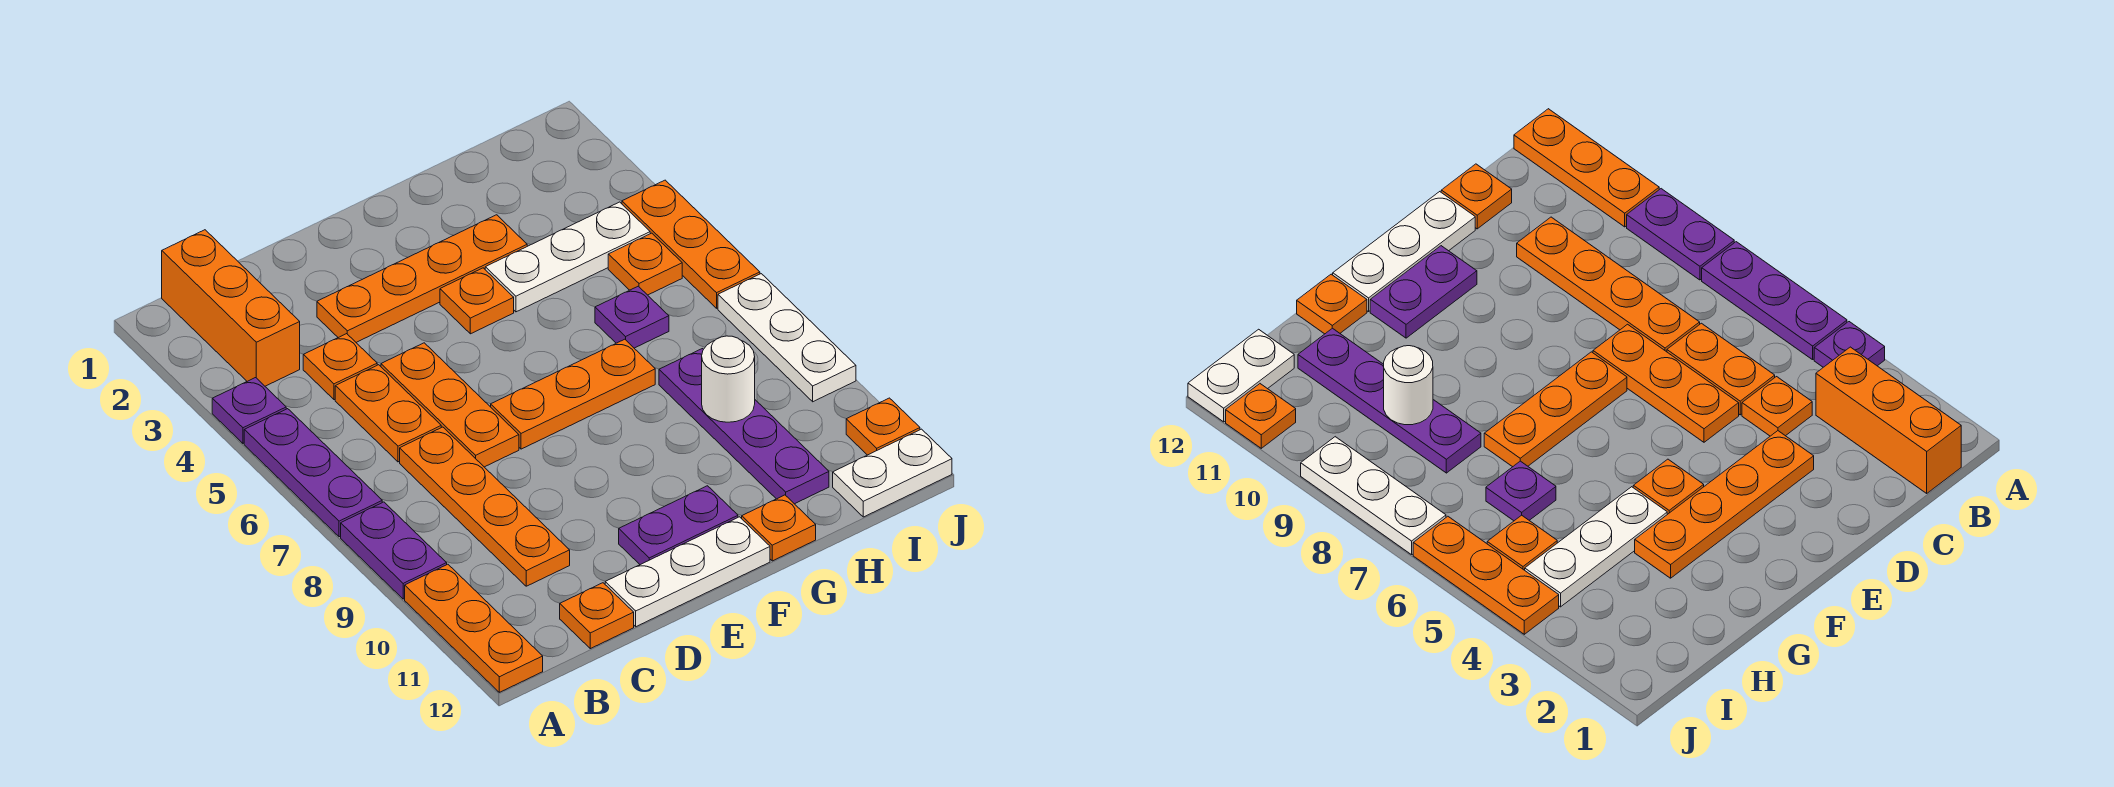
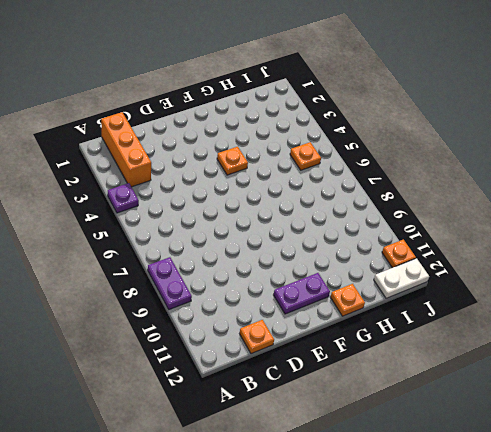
none -> purple 1x3 plate [244,409,382,537]
none -> orange 1x3 plate [405,564,543,692]
none -> orange 1x1 plate [303,334,377,400]

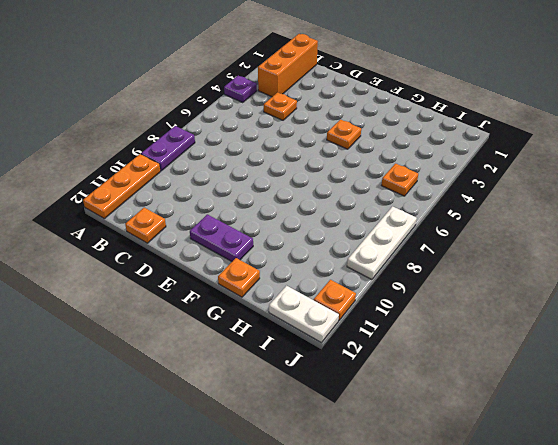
none -> purple 1x3 plate [244,409,382,537]
none -> orange 1x2 plate [335,365,441,462]
none -> orange 1x4 plate [400,427,570,586]

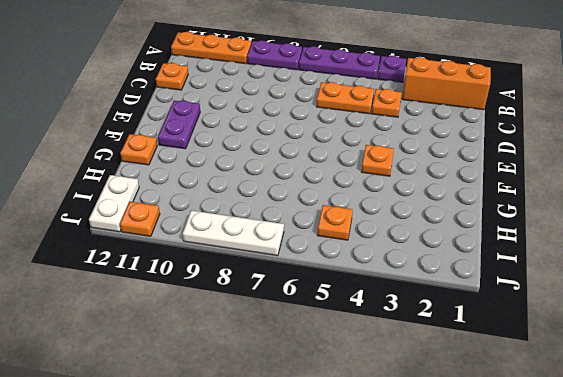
none -> orange 1x4 plate [400,427,570,586]
none -> orange 1x4 plate [317,215,527,342]
none -> orange 1x3 plate [381,343,519,467]

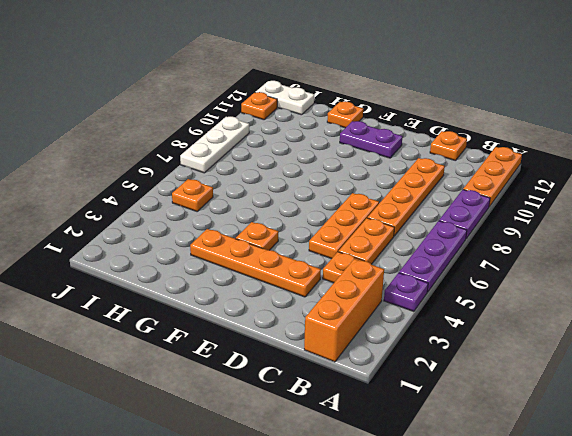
none -> white 1x3 plate [605,517,770,627]
none -> orange 1x3 plate [491,339,655,449]
none -> white 1x3 plate [485,202,650,312]

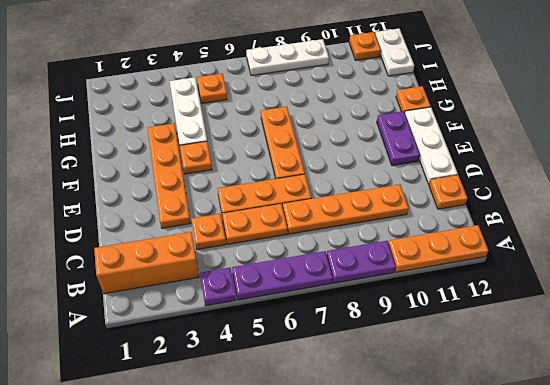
none -> purple 1x1 plate [595,286,669,348]
none -> purple 1x4 plate [659,349,829,504]
none -> orange 1x3 plate [622,180,760,308]

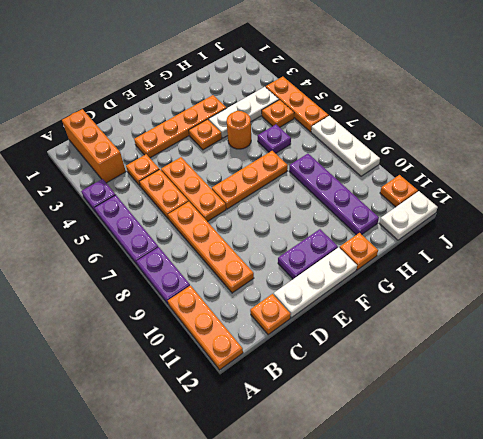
orange 1x1 round brick [227,111,251,149] -> none
none -> white 1x1 round brick [702,336,755,422]

